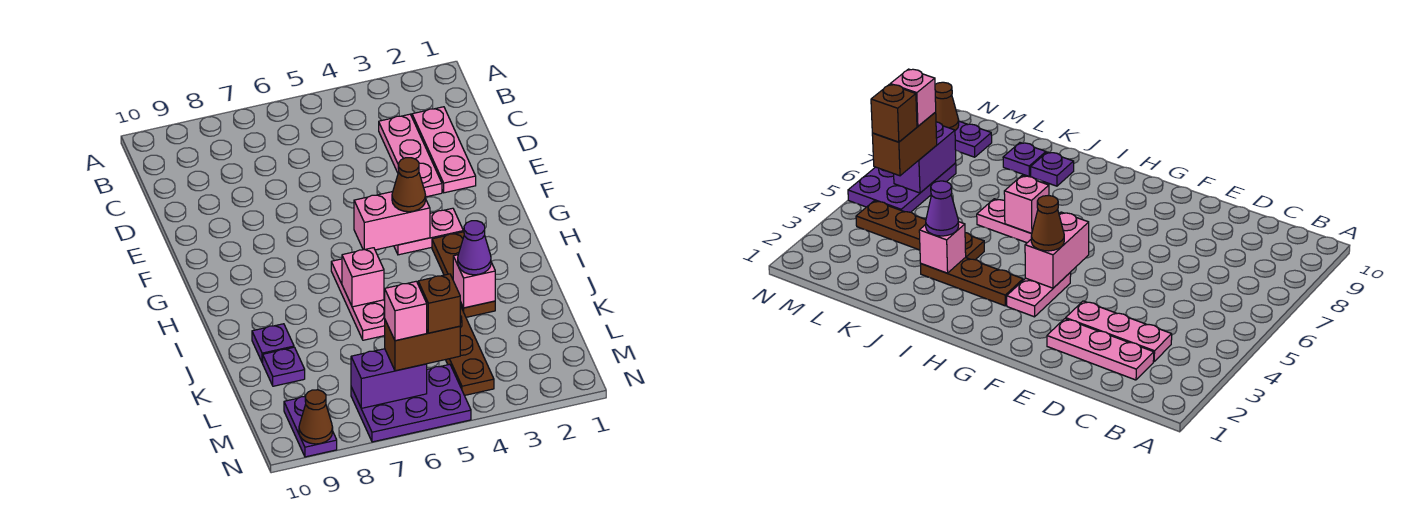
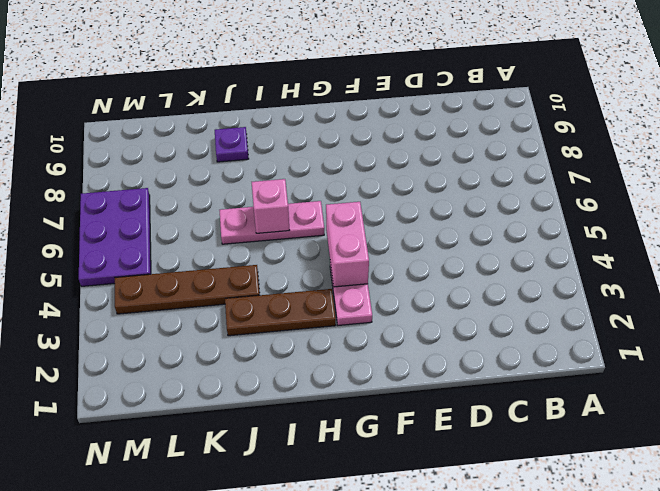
none -> pink 1x3 plate [412,107,476,193]
none -> pink 1x3 plate [379,114,442,197]
none -> purple 1x1 plate [263,347,305,386]

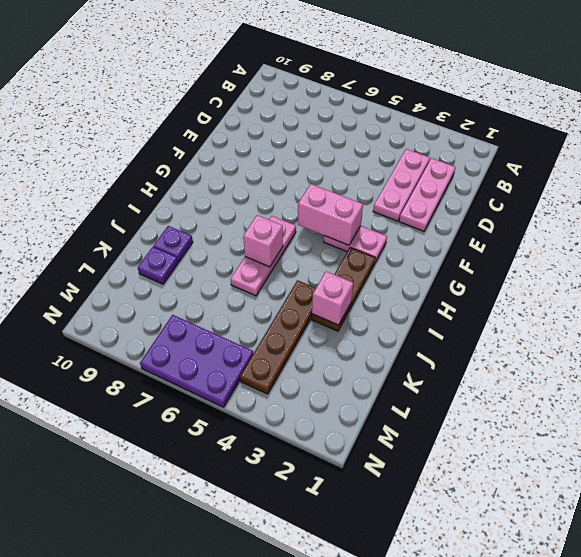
none -> purple 1x2 plate [284,397,337,457]
none -> purple 1x2 brick [351,349,427,408]
none -> brown 1x1 cone [299,390,333,444]

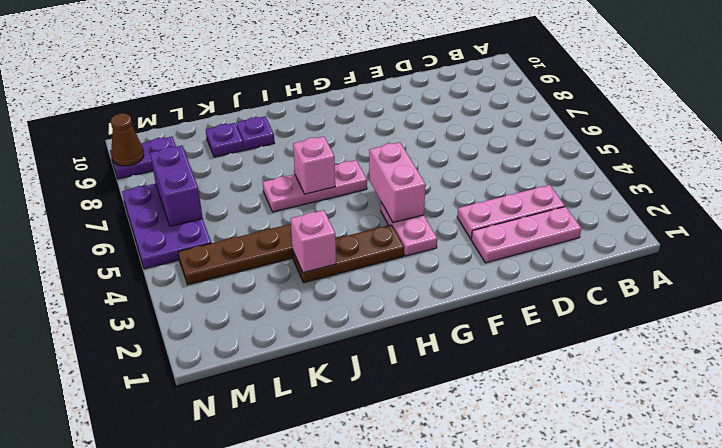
none -> brown 1x1 cone [392,158,426,212]
none -> purple 1x1 cone [458,221,491,275]
none -> brown 1x2 brick [385,320,460,371]

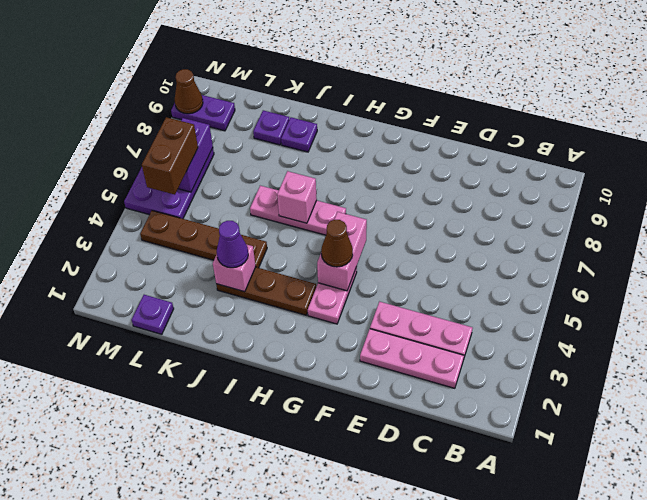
purple 1x1 plate [132,295,174,334] -> none
none -> brown 1x1 brick [418,274,460,333]
none -> pink 1x1 brick [385,281,427,341]

